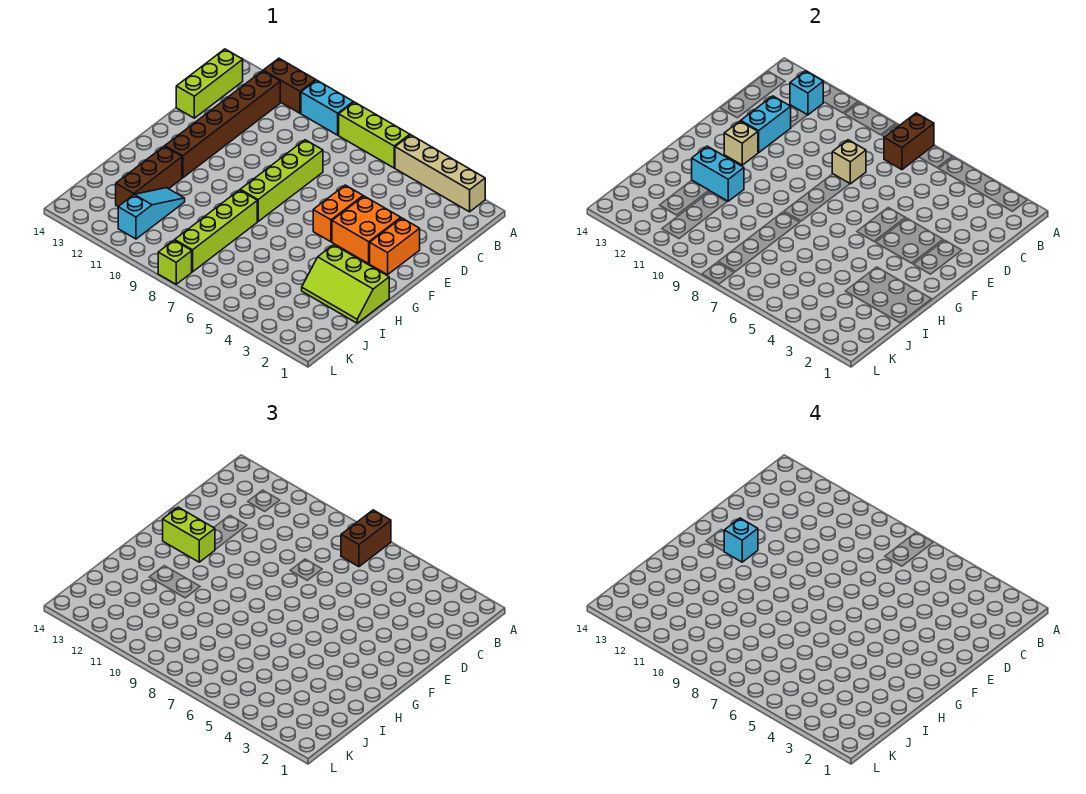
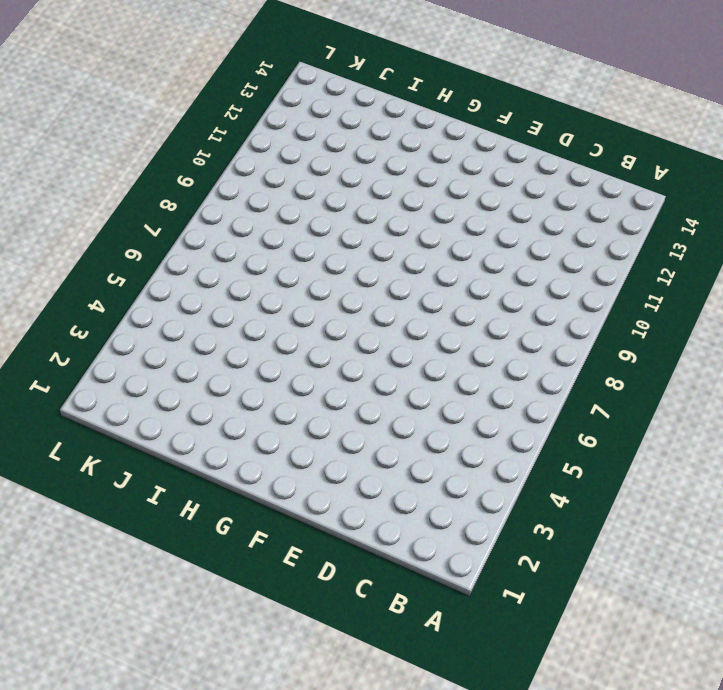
none -> tan 1x4 brick [395,135,485,212]
none -> lime 1x3 brick [339,102,410,168]
none -> cyan 1x2 brick [301,80,353,135]

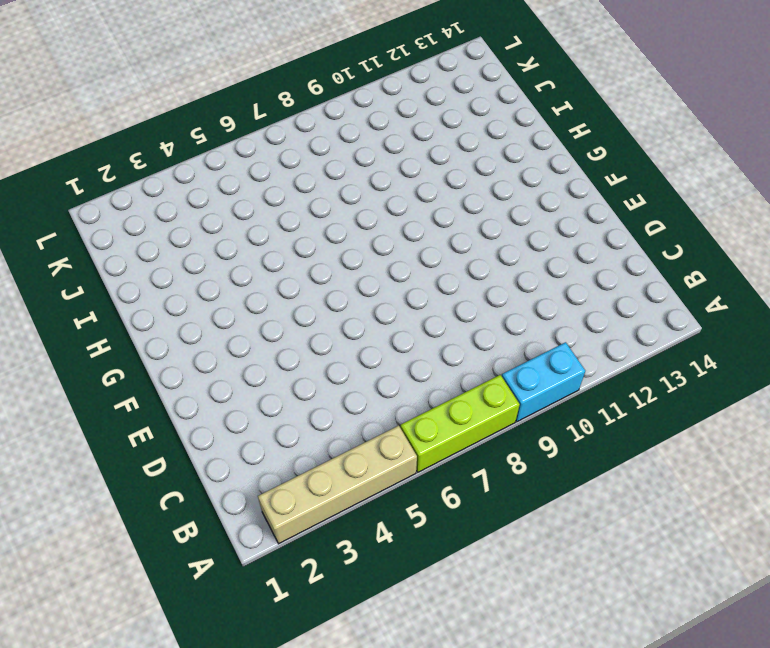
none -> brown 1x2 brick [263,58,316,113]
none -> brown 1x6 brick [165,71,280,178]
none -> lime 1x3 brick [176,49,243,118]

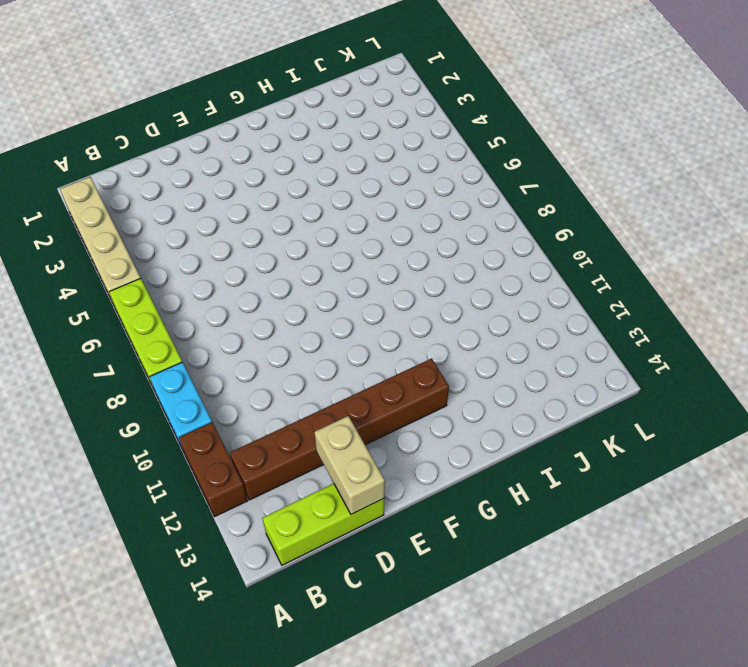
tan 1x2 brick [314,416,385,514] -> none
none -> lime 1x4 brick [240,140,323,221]
none -> orange 1x2 brick [370,218,420,275]
none -> orange 2x2 brick [332,196,401,264]

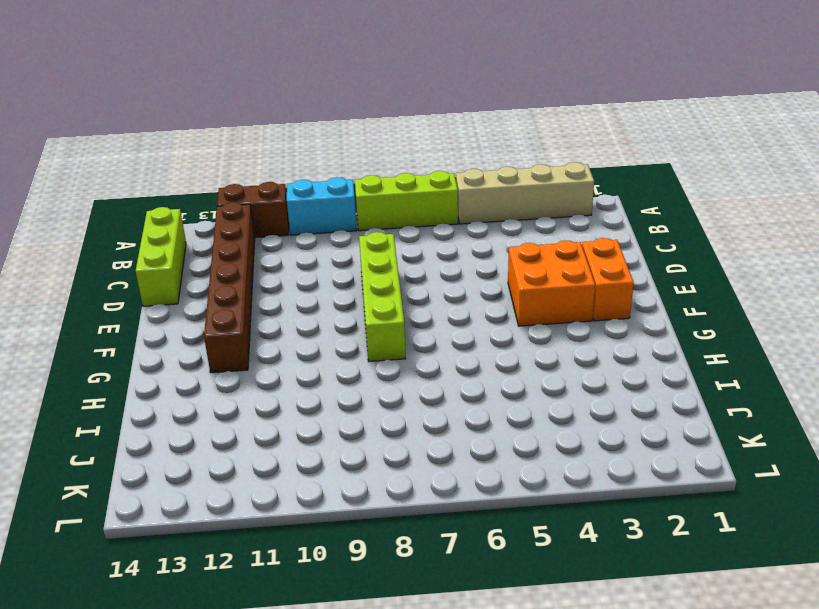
none -> orange 1x2 brick [313,185,363,242]
none -> lime 2x3 slope [302,245,389,323]
none -> lime 1x4 brick [175,190,257,272]

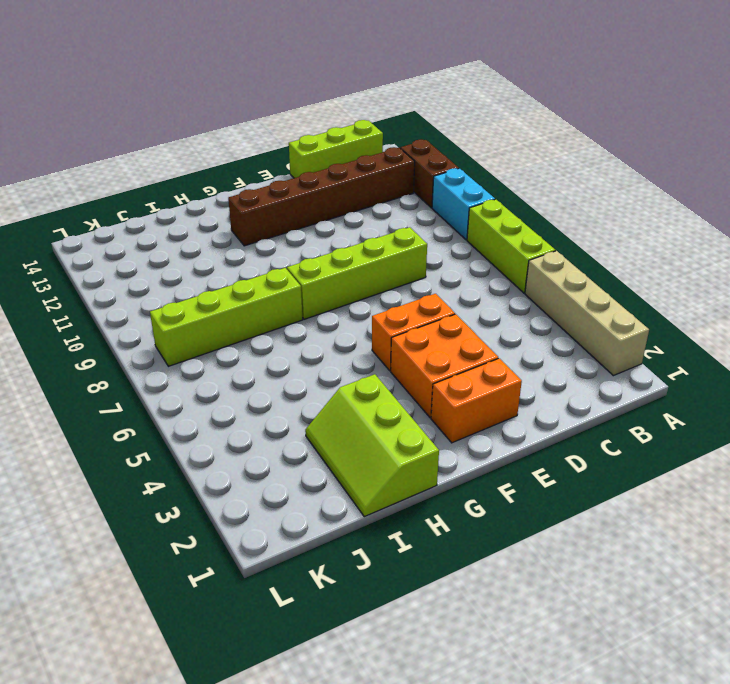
none -> brown 1x3 brick [116,146,182,206]
none -> cyan 1x3 slope [118,188,185,239]
none -> lime 1x1 brick [158,240,192,284]

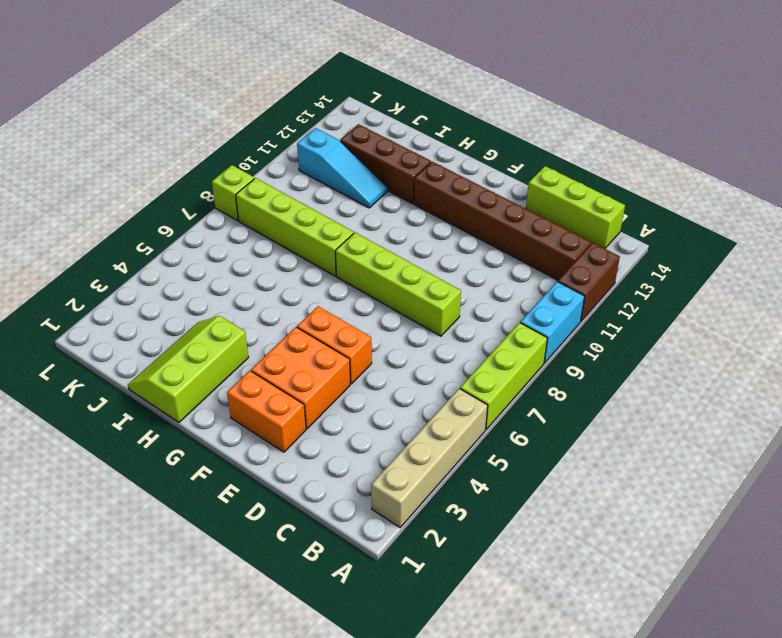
none -> brown 1x2 brick [884,113,934,170]
none -> cyan 1x1 brick [790,71,823,115]
none -> tan 1x1 brick [832,140,866,184]

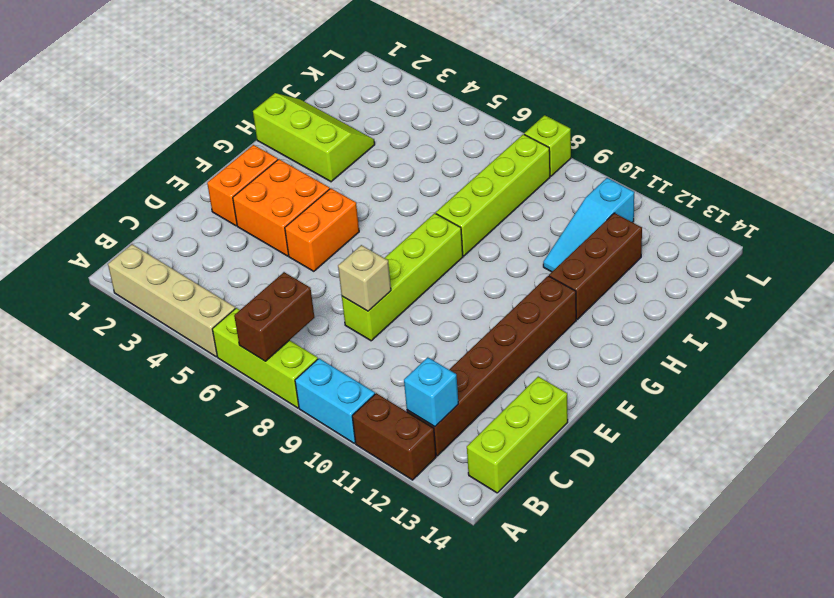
none -> cyan 1x2 brick [741,96,791,153]
none -> tan 1x1 brick [724,121,758,165]
none -> cyan 1x2 brick [692,146,744,201]

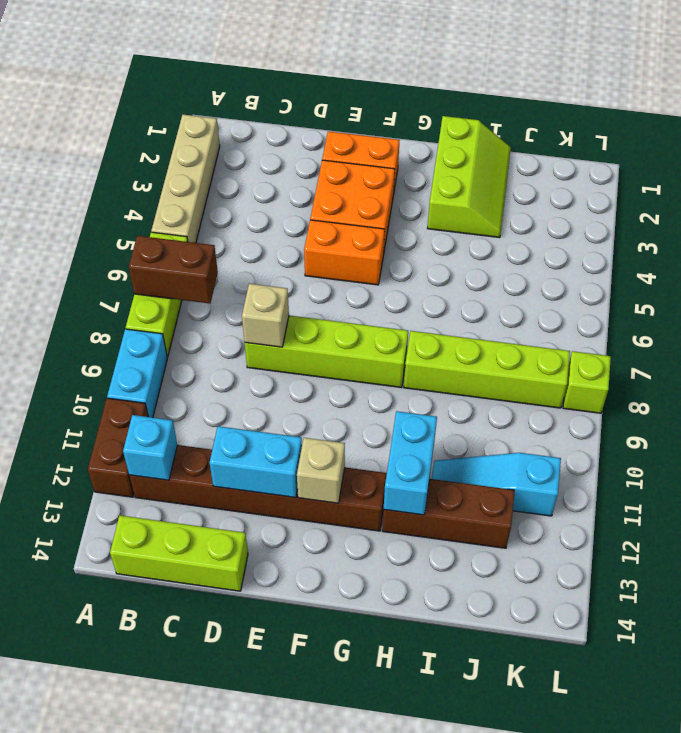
none -> brown 1x2 brick [341,510,391,567]
none -> lime 1x2 brick [163,507,215,562]
none -> cyan 1x1 brick [724,518,758,562]

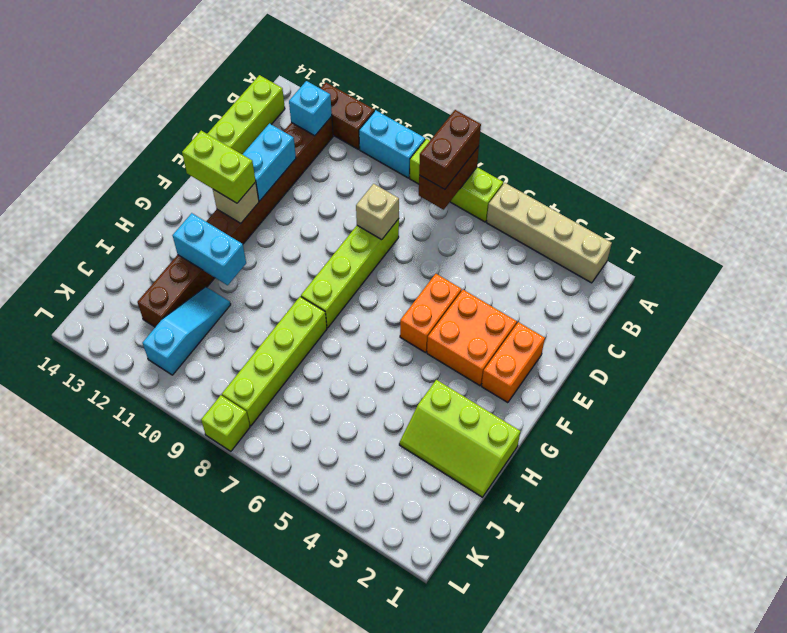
none -> cyan 1x1 brick [724,518,758,562]

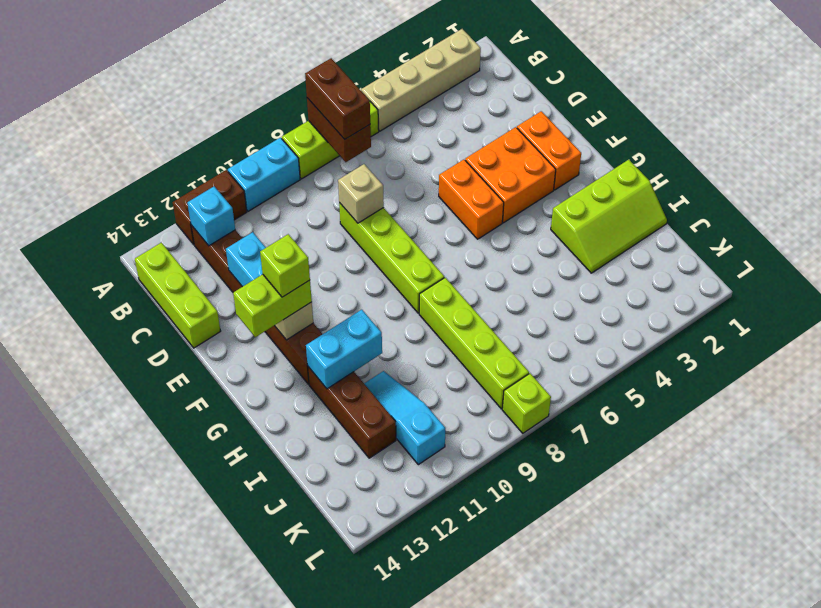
lime 1x1 brick [260,234,310,297] -> cyan 1x1 brick [724,518,758,562]

